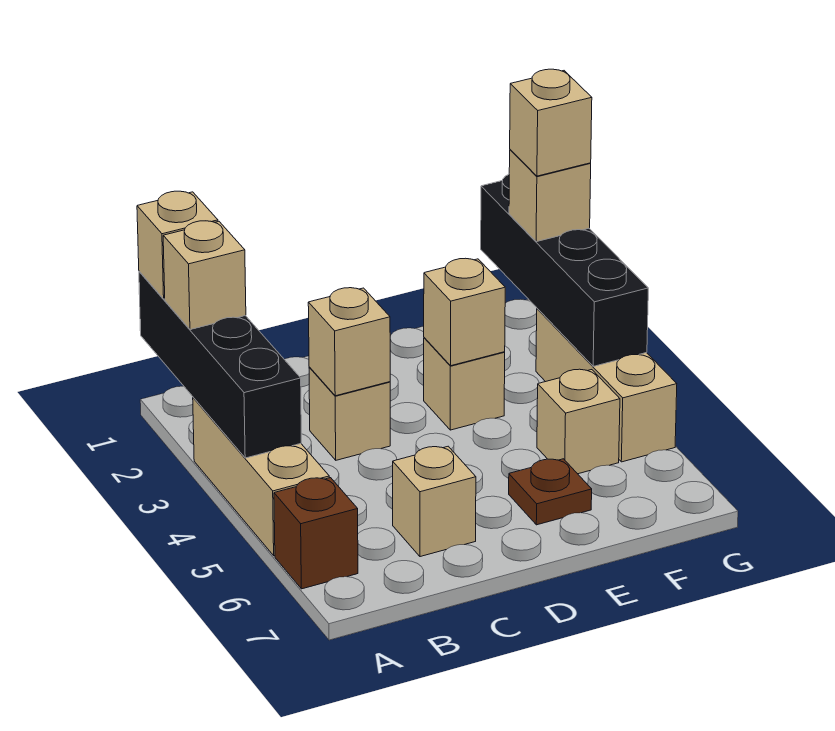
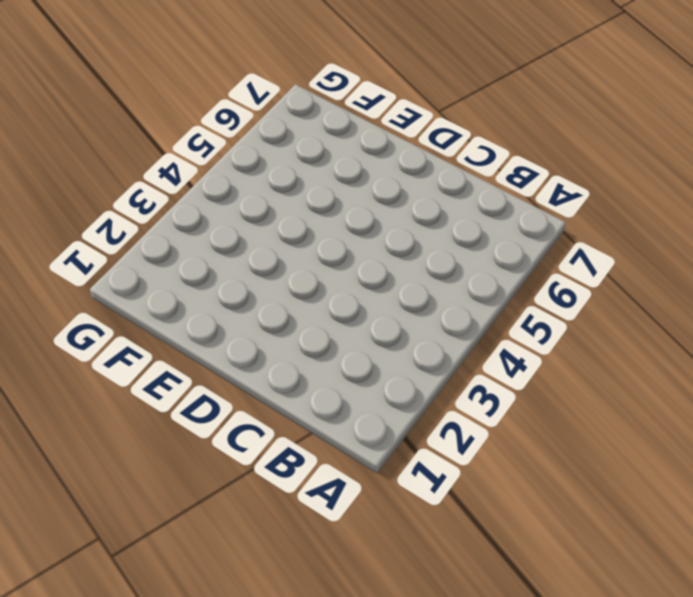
none -> tan 1x3 brick [193,398,329,556]
none -> brown 1x1 brick [274,478,358,589]
none -> tan 1x1 brick [309,367,390,460]

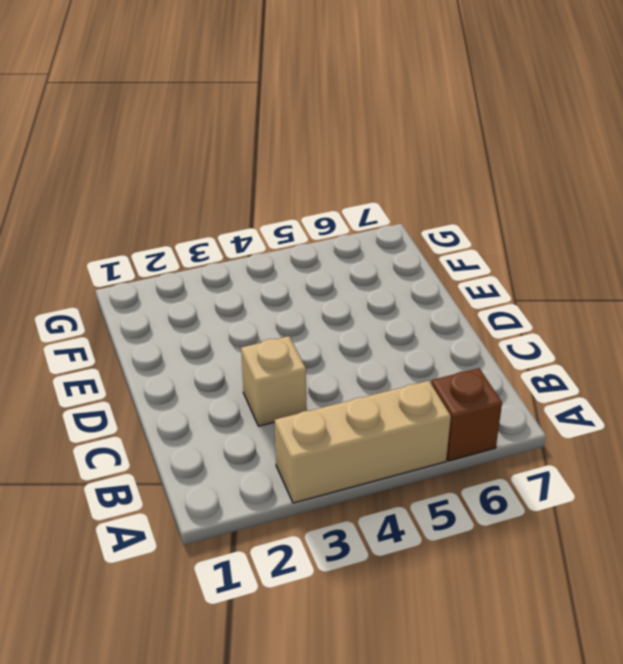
none -> tan 1x1 brick [393,446,476,557]
none -> tan 1x1 brick [424,338,505,430]
none -> brown 1x1 plate [509,459,592,525]

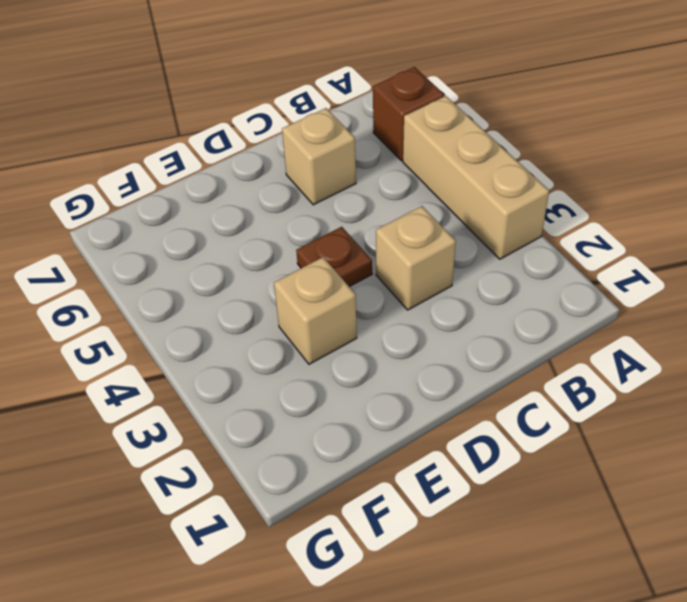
brown 1x1 plate [296,227,372,287] -> brown 1x1 plate moved to [509,459,592,525]
none -> tan 1x1 brick [537,369,620,474]
none -> tan 1x3 brick [536,309,677,462]
none -> black 1x4 brick [139,271,301,458]

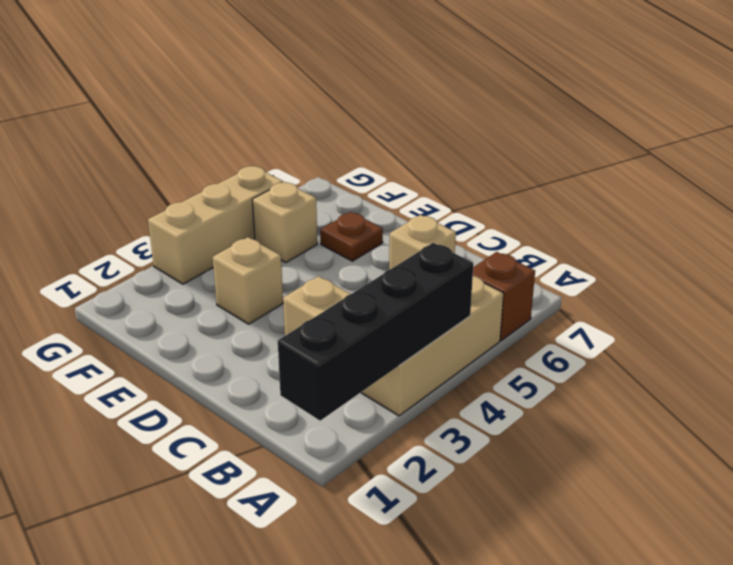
none -> tan 1x1 brick [308,288,390,396]
none -> tan 1x1 brick [424,258,505,366]
none -> black 1x4 brick [481,174,648,366]

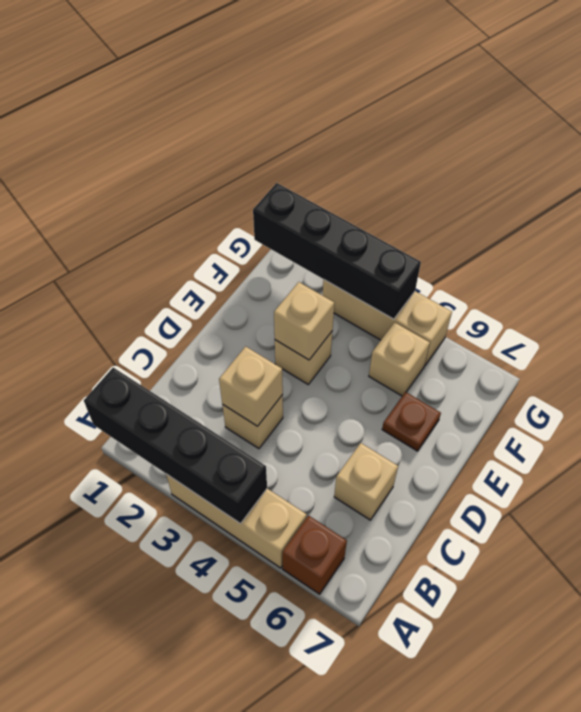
none -> tan 1x1 brick [137,191,218,299]
none -> tan 1x1 brick [163,221,246,330]
none -> tan 1x1 brick [509,150,591,242]

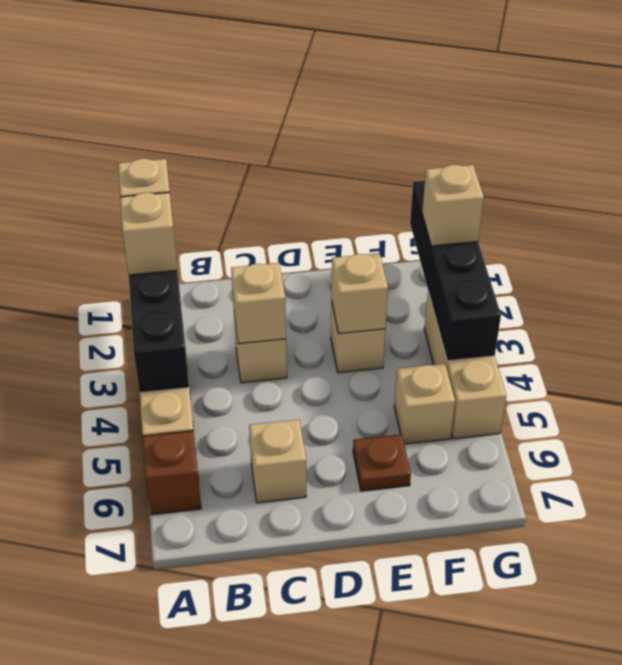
none -> tan 1x1 brick [510,69,592,176]

